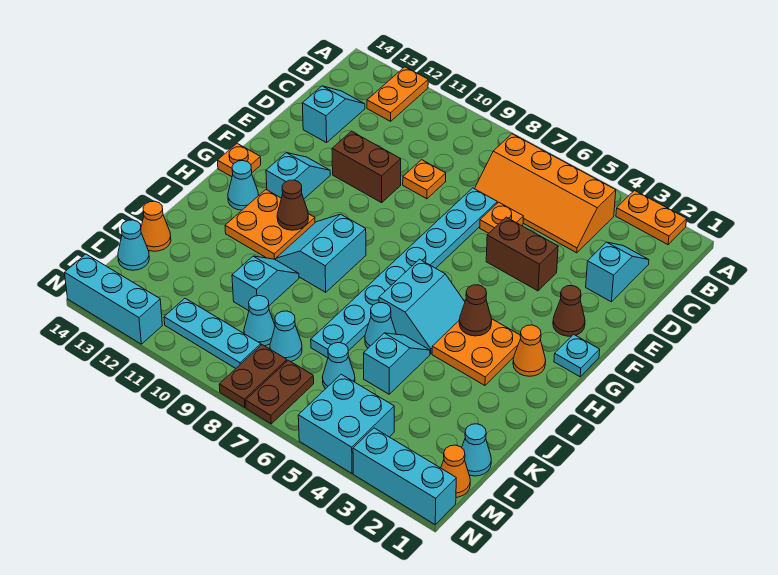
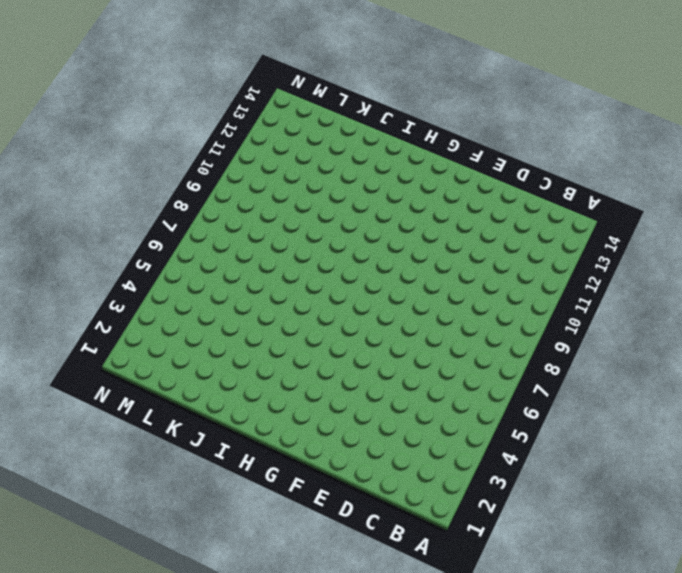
none -> orange 1x2 plate [616,191,687,245]
none -> orange 1x2 plate [367,67,428,121]
none -> orange 2x4 slope [475,134,616,253]
none -> cyan 1x2 slope [586,242,649,302]

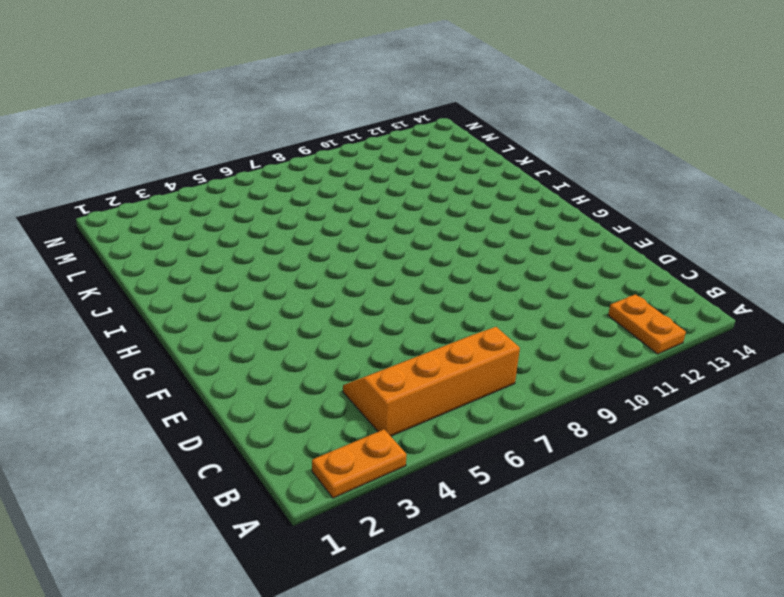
none -> cyan 1x2 slope [586,242,649,302]
none -> cyan 1x2 slope [302,86,365,143]
none -> orange 1x1 plate [480,202,523,233]
none -> cyan 1x8 plate [311,188,497,358]

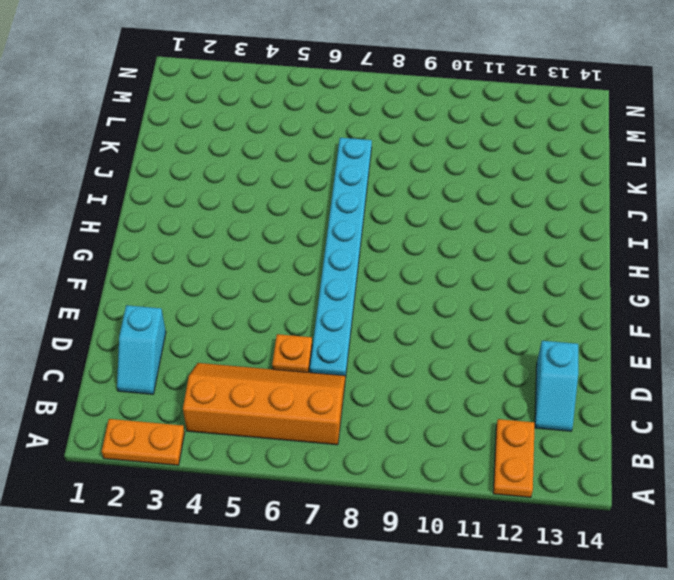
none -> orange 1x1 plate [403,160,446,199]
none -> brown 1x2 brick [486,217,558,291]
none -> brown 1x2 brick [332,131,401,203]
none -> brown 1x1 cone [553,285,585,336]

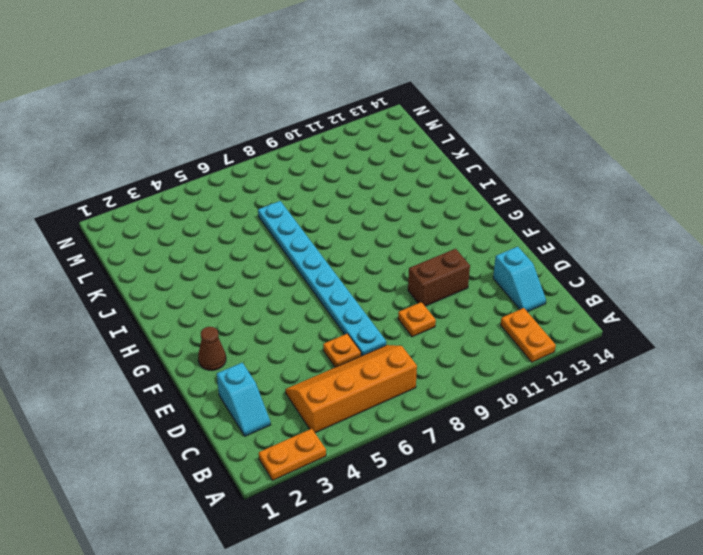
none -> brown 1x2 brick [486,217,558,291]
none -> cyan 1x2 slope [266,153,330,199]
none -> cyan 1x1 plate [554,334,600,377]
none -> orange 1x1 plate [217,143,261,177]

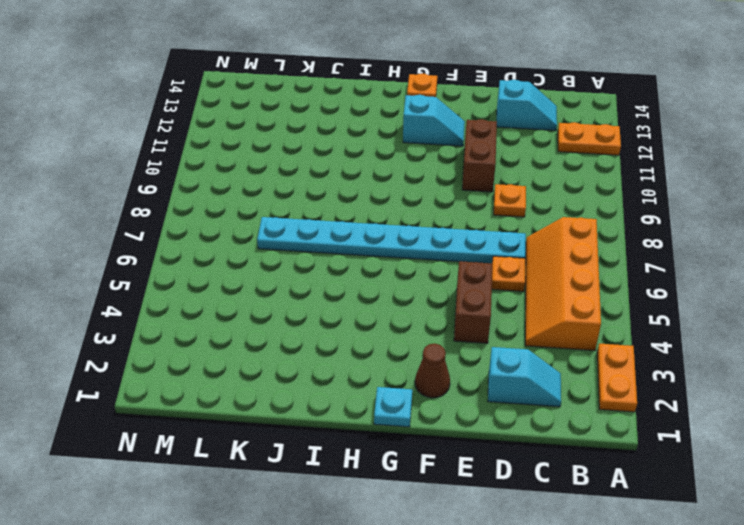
none -> orange 1x1 cone [513,325,546,376]
none -> orange 2x2 plate [432,319,521,385]
none -> cyan 2x2 slope [379,259,465,354]
none -> cyan 2x2 slope [276,214,366,292]

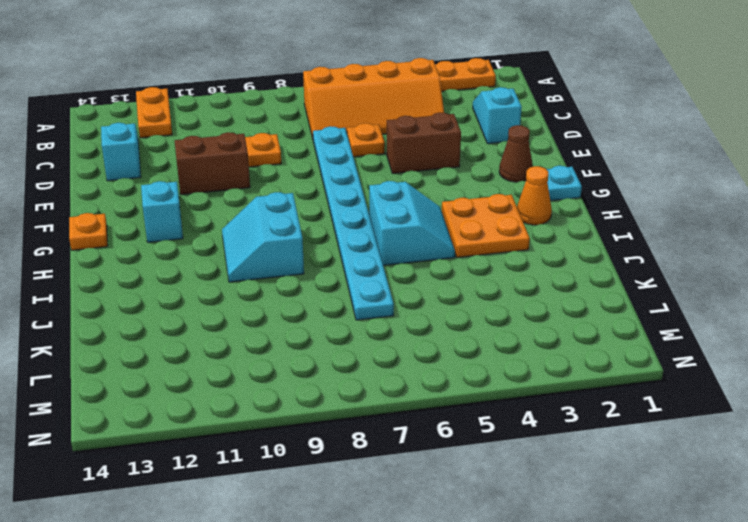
none -> orange 2x2 plate [225,190,315,260]
none -> cyan 1x1 cone [228,161,258,210]
none -> cyan 1x2 slope [364,333,430,394]
none -> cyan 1x1 cone [365,303,396,348]

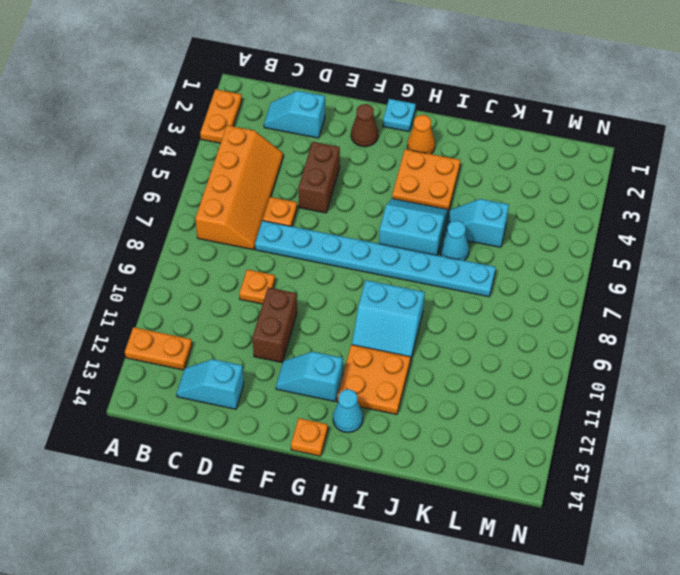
none -> cyan 1x2 slope [232,256,299,311]
none -> orange 1x1 cone [141,201,171,251]
none -> cyan 1x1 cone [462,424,491,476]
none -> cyan 1x1 cone [322,343,355,389]

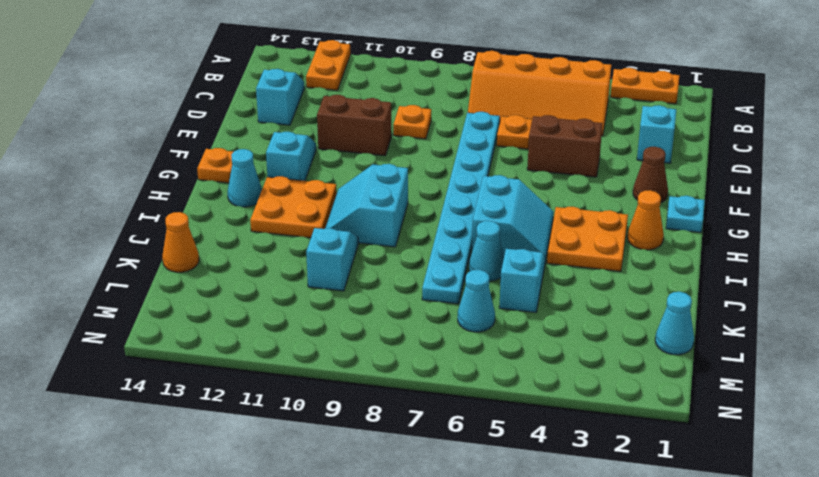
none -> cyan 1x1 cone [270,311,302,362]
none -> cyan 1x1 cone [244,296,275,346]
none -> cyan 1x1 cone [118,220,149,270]
none -> orange 1x1 cone [441,445,470,497]

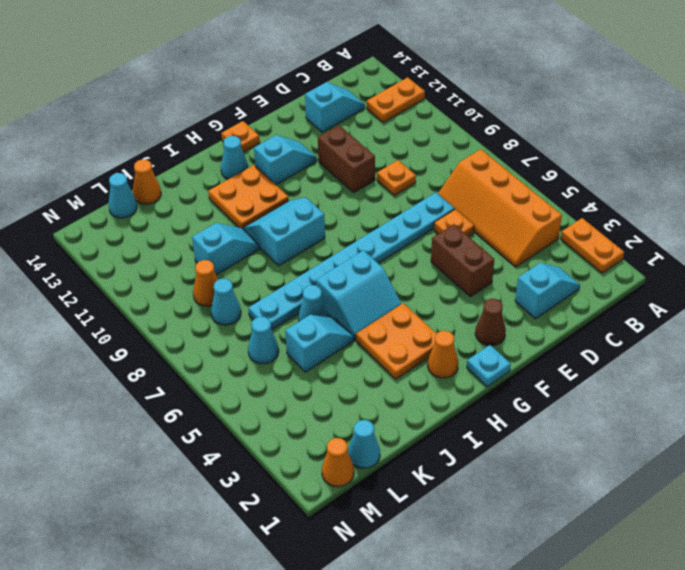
orange 1x1 cone [193,260,218,306] -> cyan 1x1 cone [244,296,275,346]
none -> cyan 2x2 brick [298,374,394,473]
none -> brown 1x2 plate [246,360,314,424]
none -> brown 1x2 plate [219,345,287,408]
none -> cyan 1x3 plate [164,298,261,368]

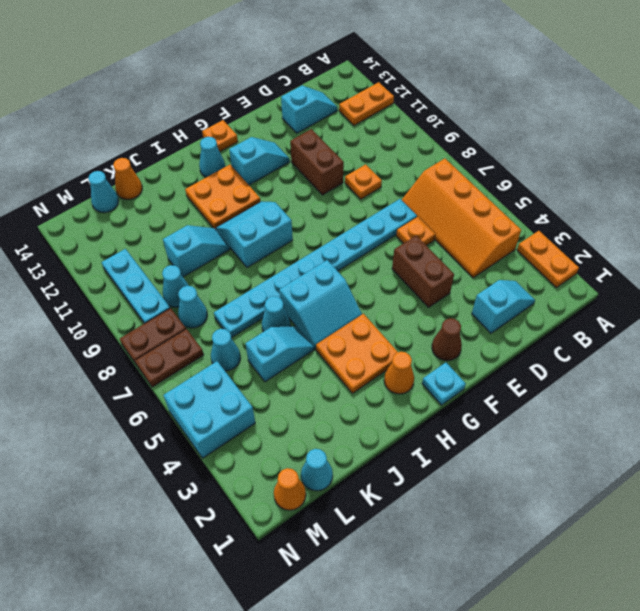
none -> cyan 1x3 brick [353,428,456,524]
none -> cyan 1x3 brick [65,254,162,344]
none -> brown 1x1 cone [459,285,492,336]
none -> brown 1x1 cone [277,180,308,230]

